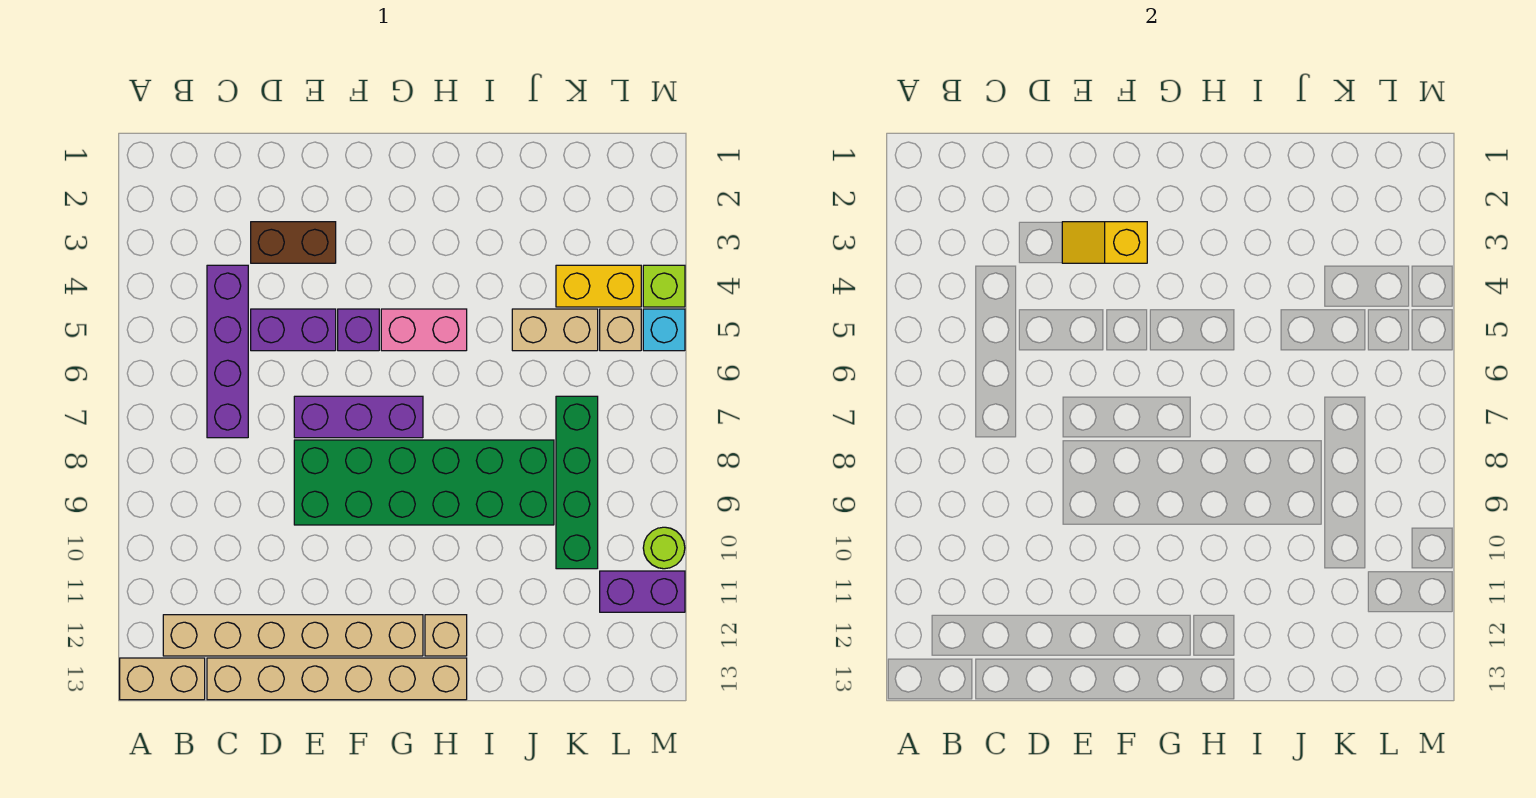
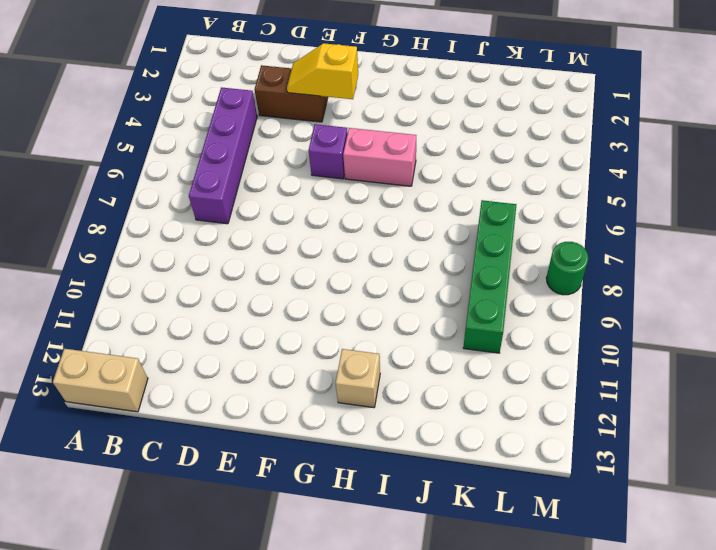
green 1x1 round brick [546,242,588,295] -> none
none -> tan 1x6 brick [163,615,423,656]
none -> tan 1x6 brick [207,658,467,700]
none -> purple 1x2 brick [251,309,336,351]

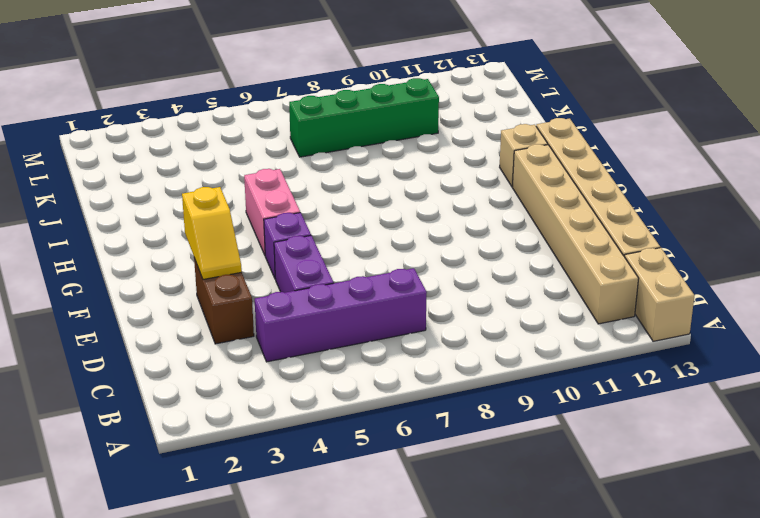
none -> purple 1x3 brick [294,396,423,438]
none -> green 2x6 brick [294,440,554,525]
none -> tan 1x2 brick [512,309,598,351]

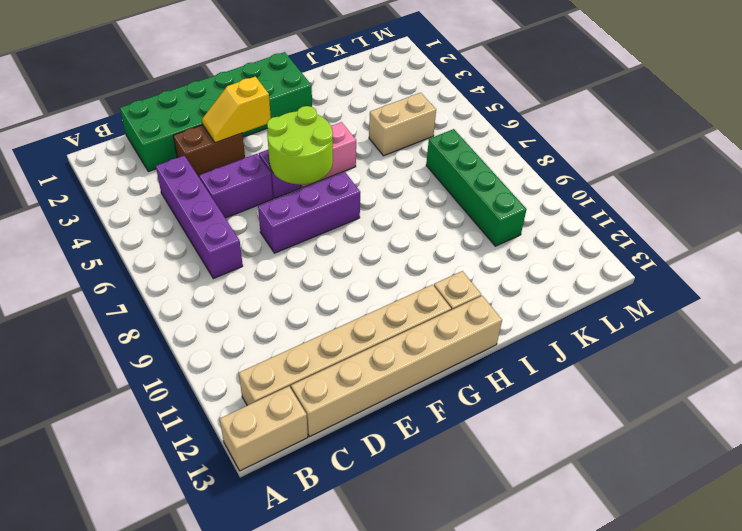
green 2x6 brick [120,52,312,172] -> green 2x6 brick moved to [294,440,554,525]
lime 2x2 round brick [267,106,333,185] -> none
none -> yellow 1x2 brick [556,265,641,307]
none -> tan 1x1 brick [600,309,641,351]
none -> purple 1x2 brick [600,571,685,612]

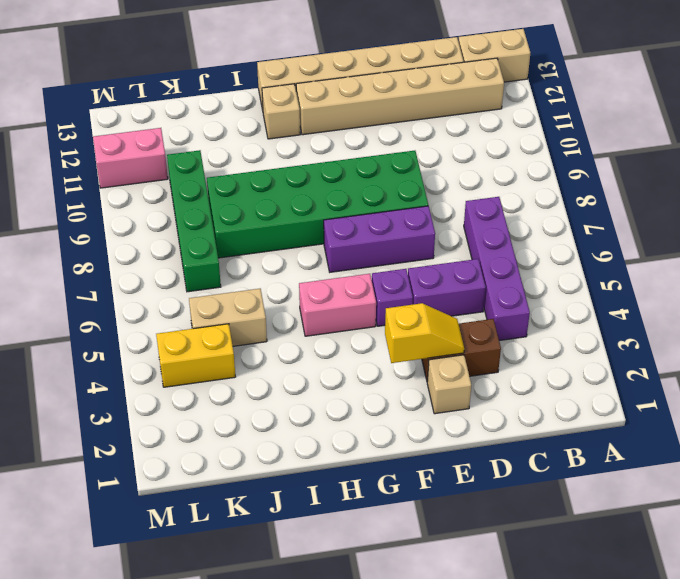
tan 1x1 brick [427,355,471,414] -> tan 1x1 brick moved to [600,309,641,351]
pink 1x2 brick [93,128,168,188] -> purple 1x2 brick [600,571,685,612]
none -> lime 1x1 brick [643,265,685,307]
none -> cyan 1x1 brick [643,309,685,351]
none -> lime 1x1 round brick [643,527,685,569]

